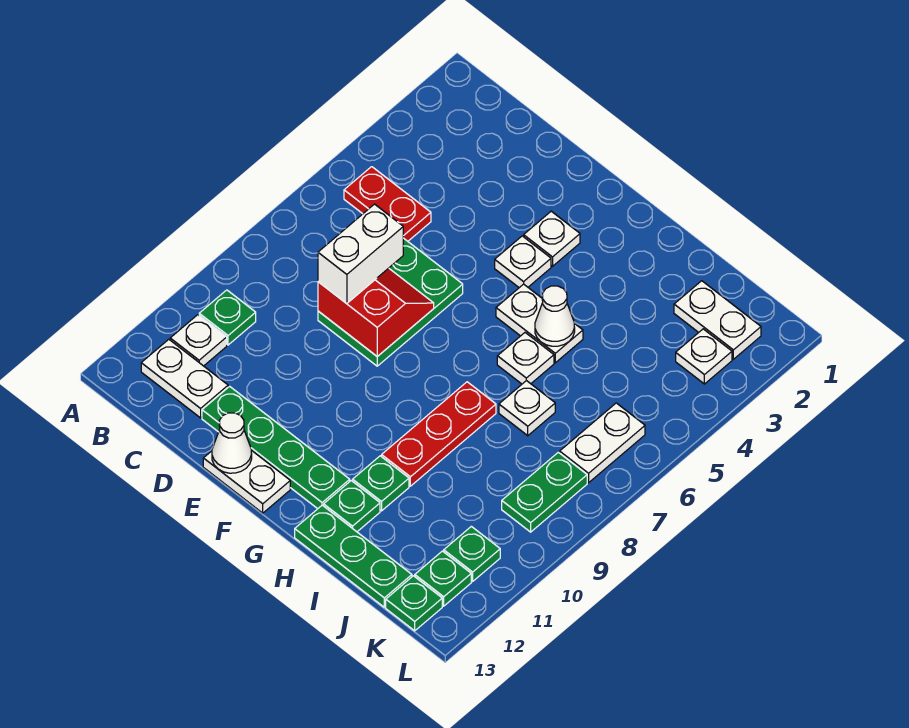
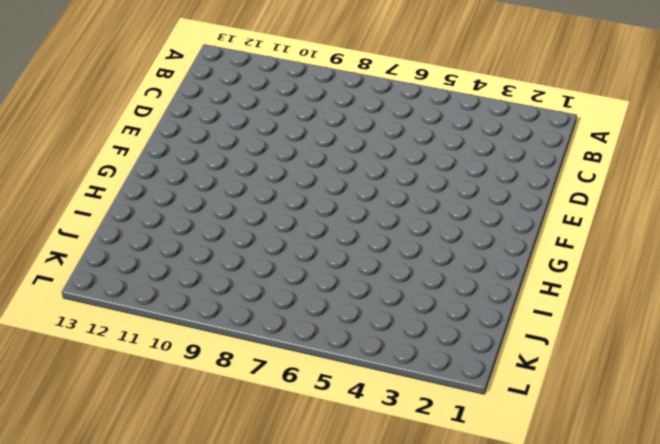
none -> red 1x2 plate [344,167,431,241]
none -> green 1x1 plate [199,290,256,345]
none -> white 1x1 plate [170,315,227,366]

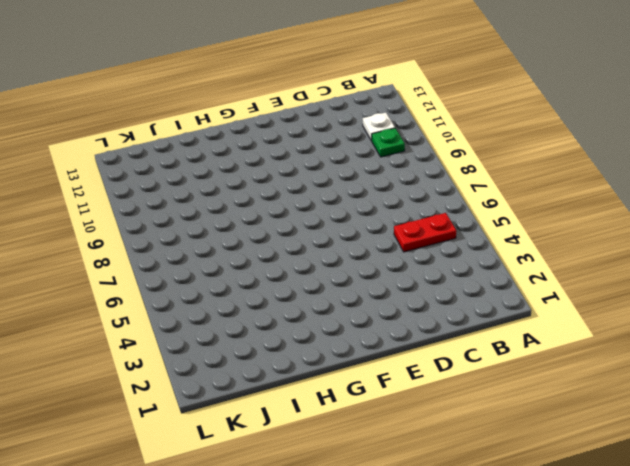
none -> white 1x2 plate [141,339,228,418]
none -> green 2x3 plate [318,238,463,366]
none -> green 1x4 plate [202,386,350,509]

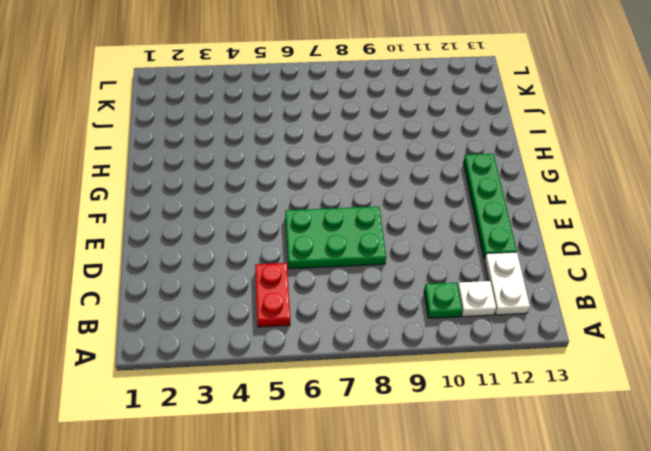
none -> white 1x2 plate [203,450,290,513]
none -> white 1x1 plate [524,211,580,266]
none -> white 1x1 plate [495,236,551,288]

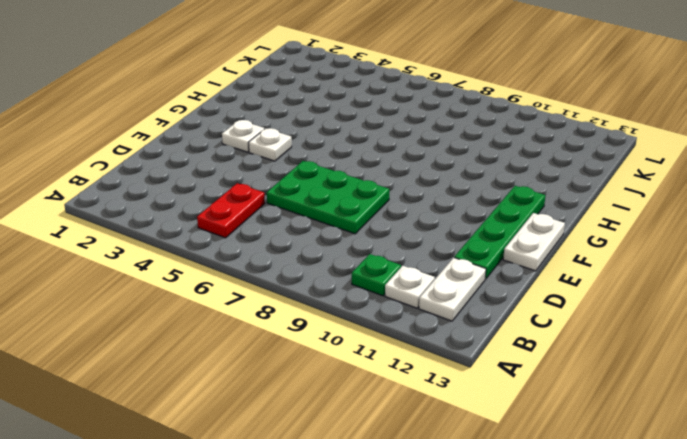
none -> white 1x2 plate [496,284,583,363]
none -> white 1x1 plate [497,333,554,384]
none -> red 1x3 plate [382,382,496,486]

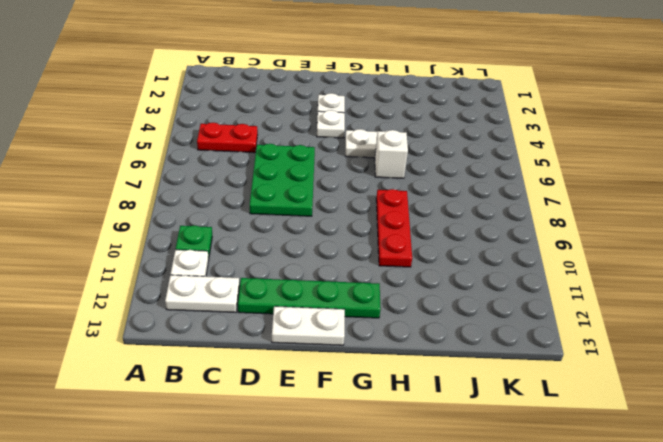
white 1x1 brick [375,130,408,178] -> white 1x1 plate [497,333,554,384]
none -> green 1x1 plate [353,456,409,511]
none -> green 1x1 plate [324,481,380,532]
none -> green 1x3 plate [295,505,412,607]

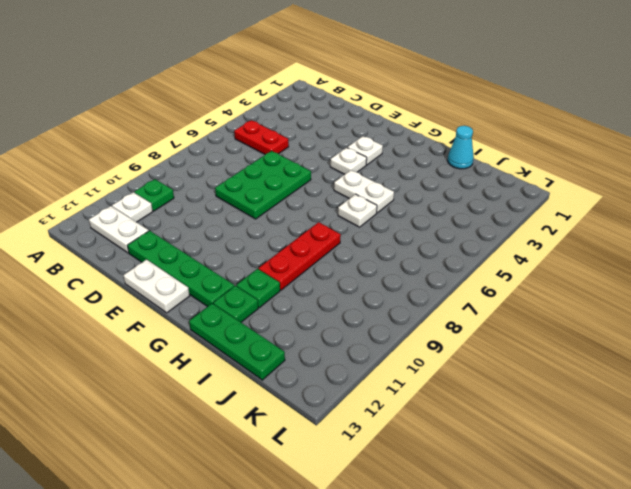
cyan 1x1 cone [448,126,474,169] -> none
none -> white 1x1 plate [499,381,555,436]
none -> white 1x2 plate [674,281,761,359]
none -> white 1x1 plate [676,329,732,384]

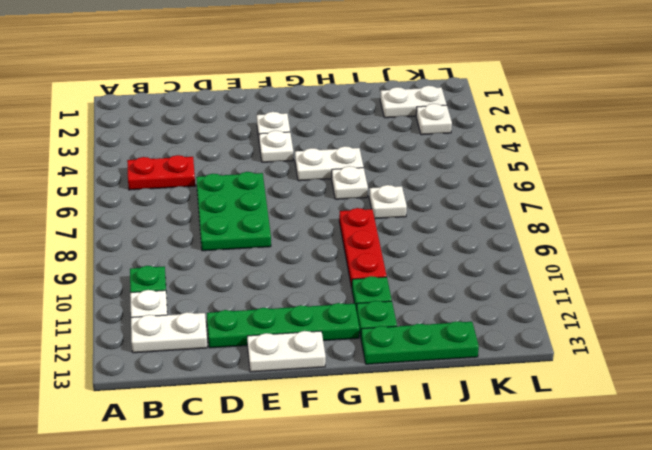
none -> white 1x2 plate [560,403,645,483]
none -> green 1x2 plate [502,452,587,532]
none -> green 1x1 plate [444,526,500,581]

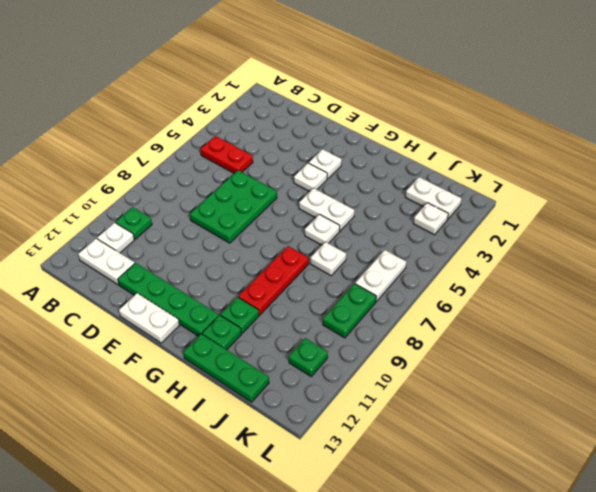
none -> green 1x1 plate [415,551,471,606]
none -> green 1x1 plate [386,576,442,631]
none -> red 2x2 slope [318,268,434,356]

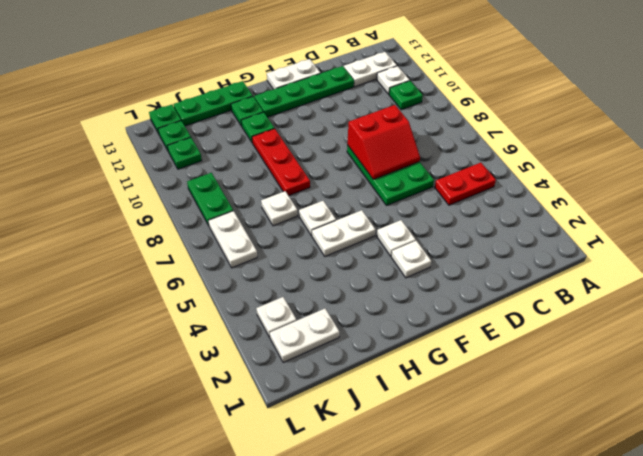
none -> white 1x1 cone [212,413,252,473]
none -> white 1x1 cone [535,286,575,346]
none -> white 1x2 brick [318,204,403,304]

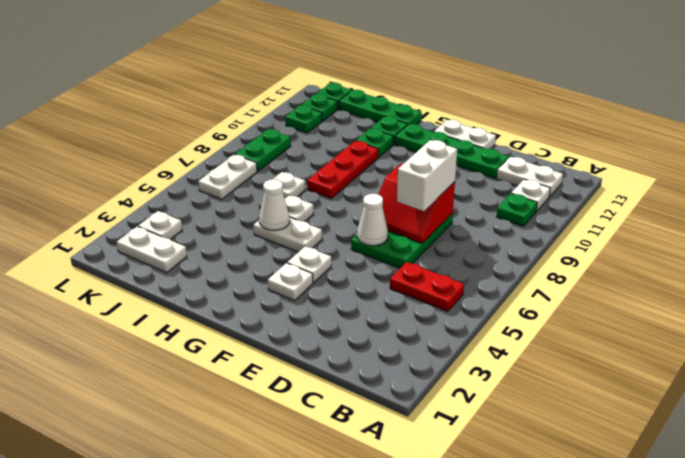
white 1x1 cone [357,194,388,246] -> white 1x1 cone moved to [212,413,252,473]

